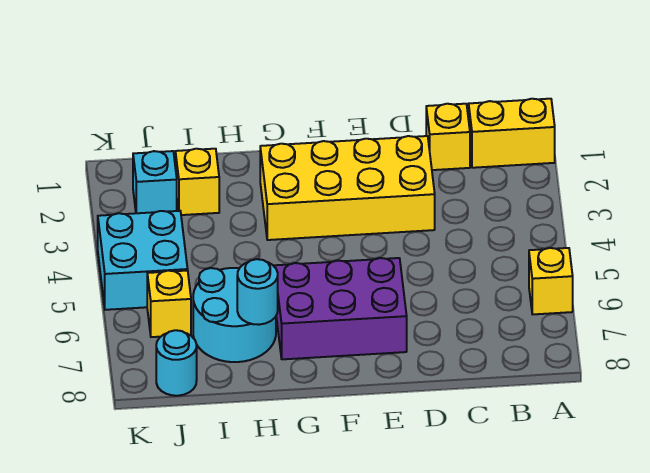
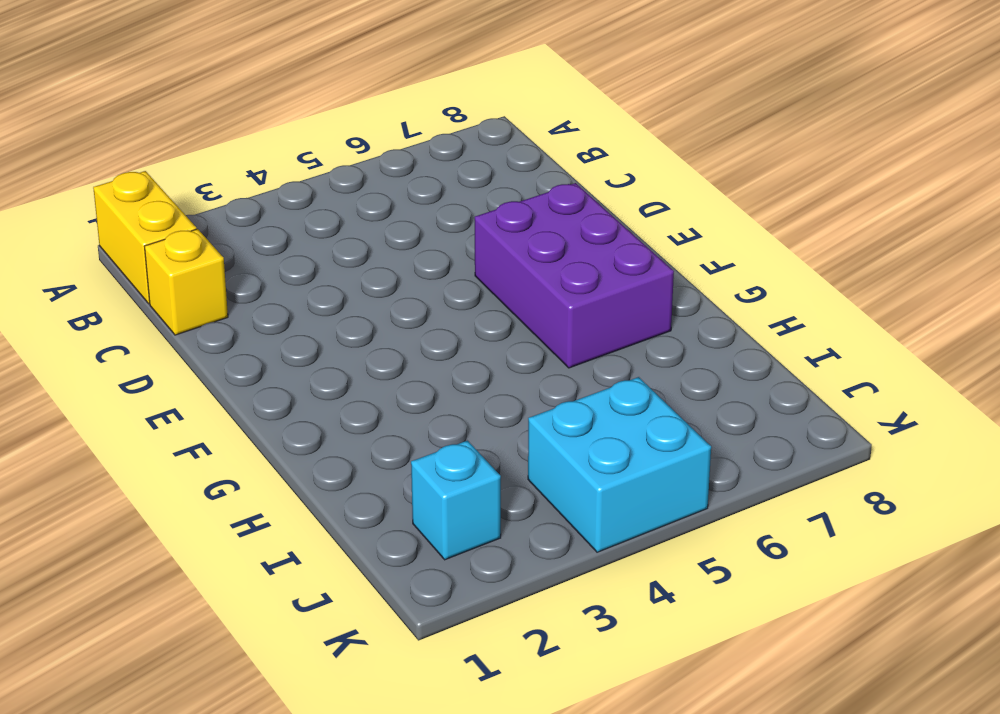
none -> yellow 1x1 brick [529,248,573,314]
none -> yellow 2x4 brick [260,136,435,240]
none -> cyan 2x2 round brick [193,268,276,362]

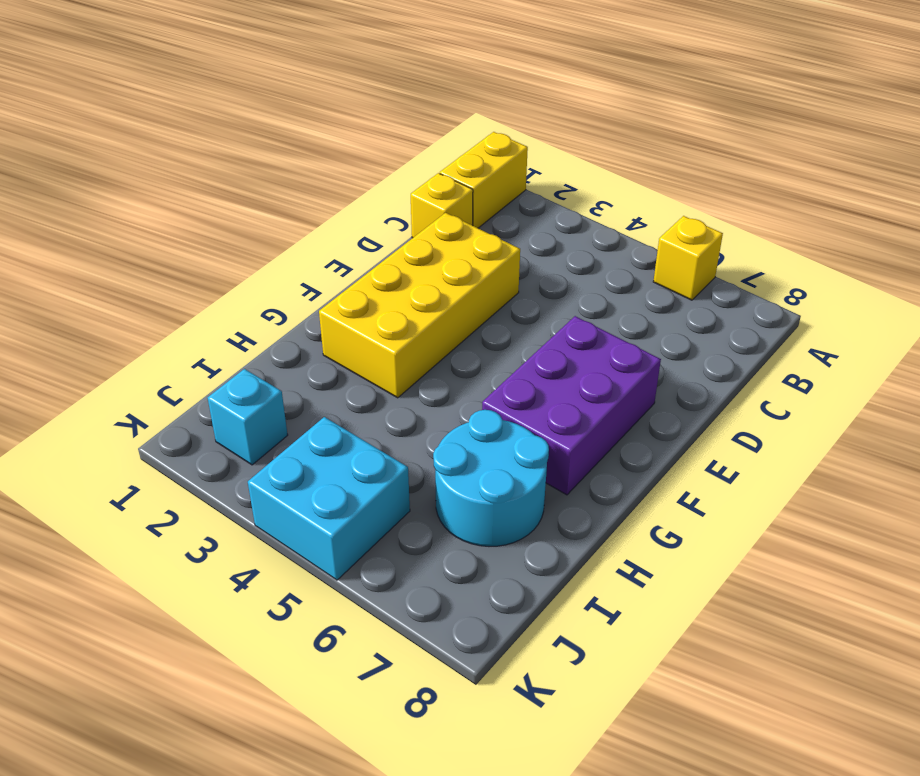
none -> yellow 1x1 brick [175,149,219,215]
none -> yellow 1x1 brick [147,271,191,337]
none -> cyan 1x1 round brick [156,330,197,396]

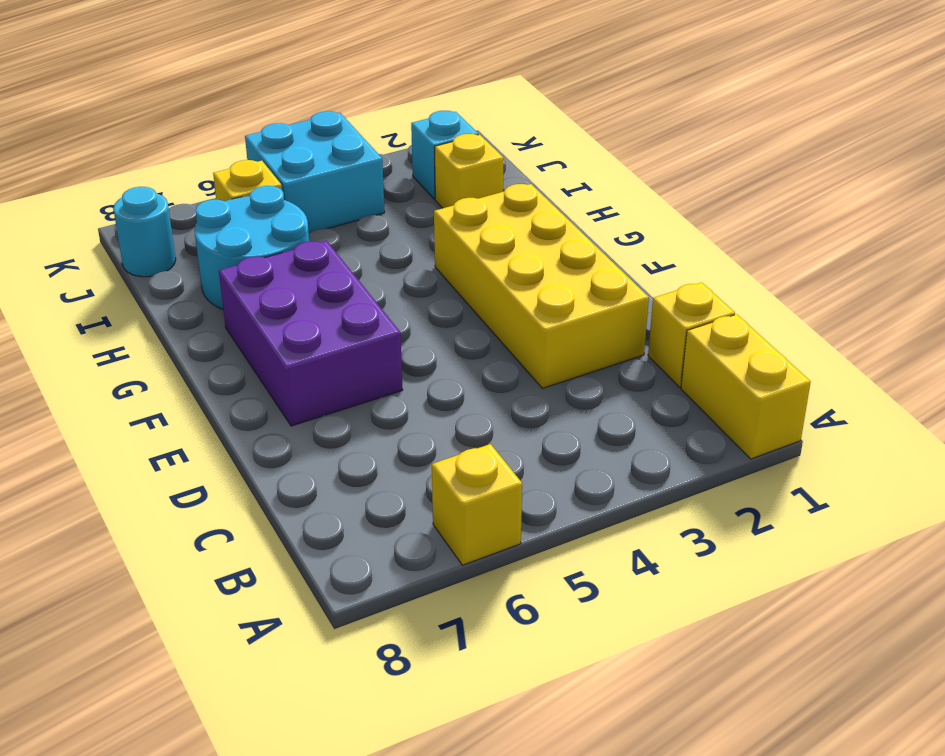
none -> cyan 1x1 round brick [237,259,278,325]

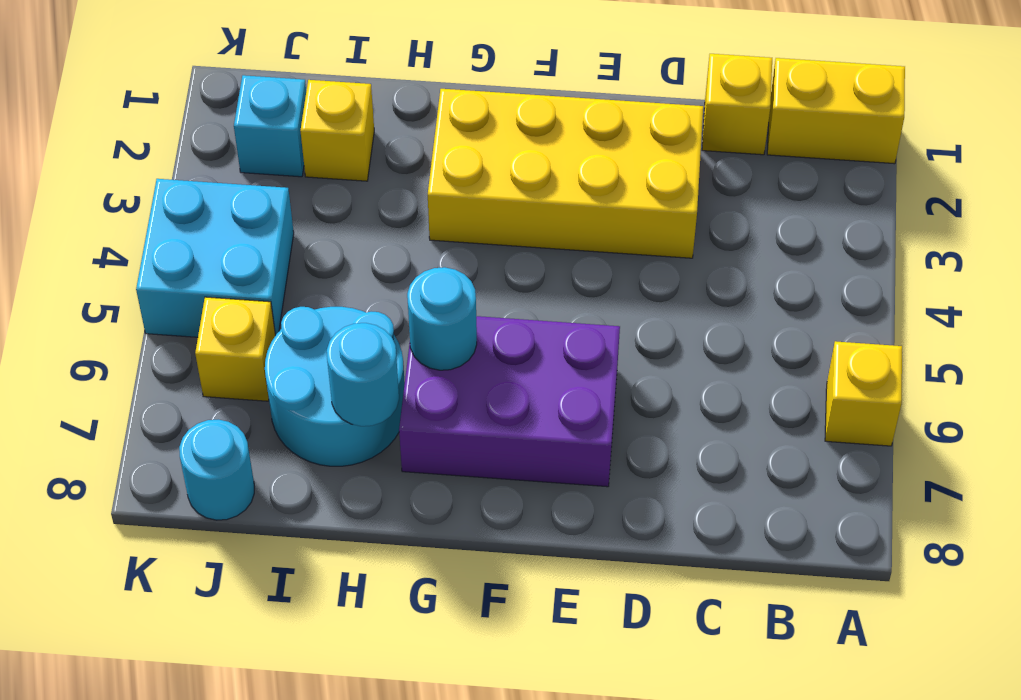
cyan 1x1 round brick [407,267,477,370] -> none

